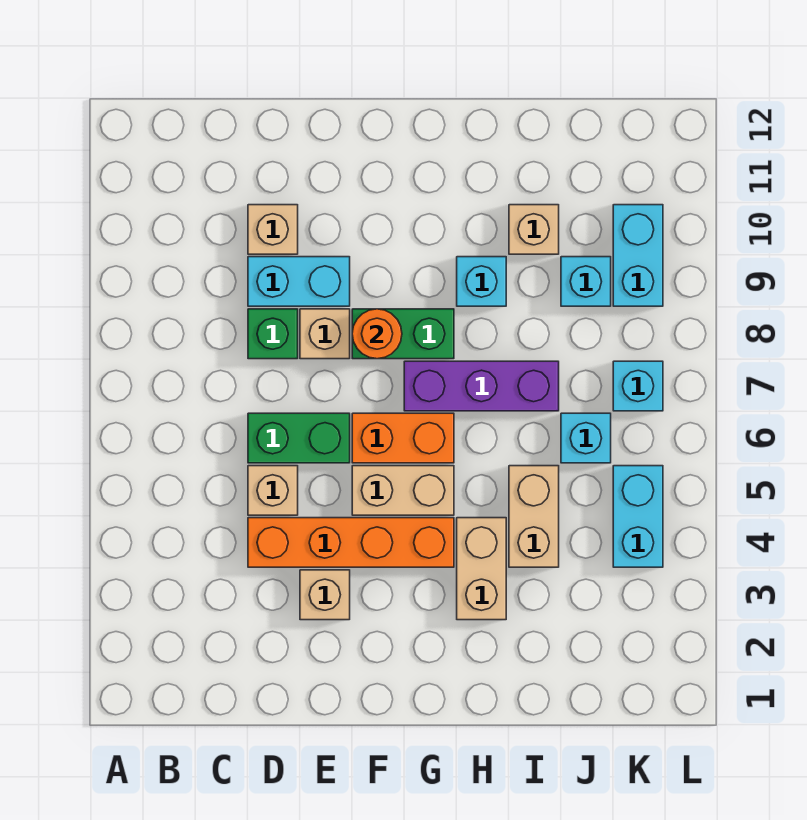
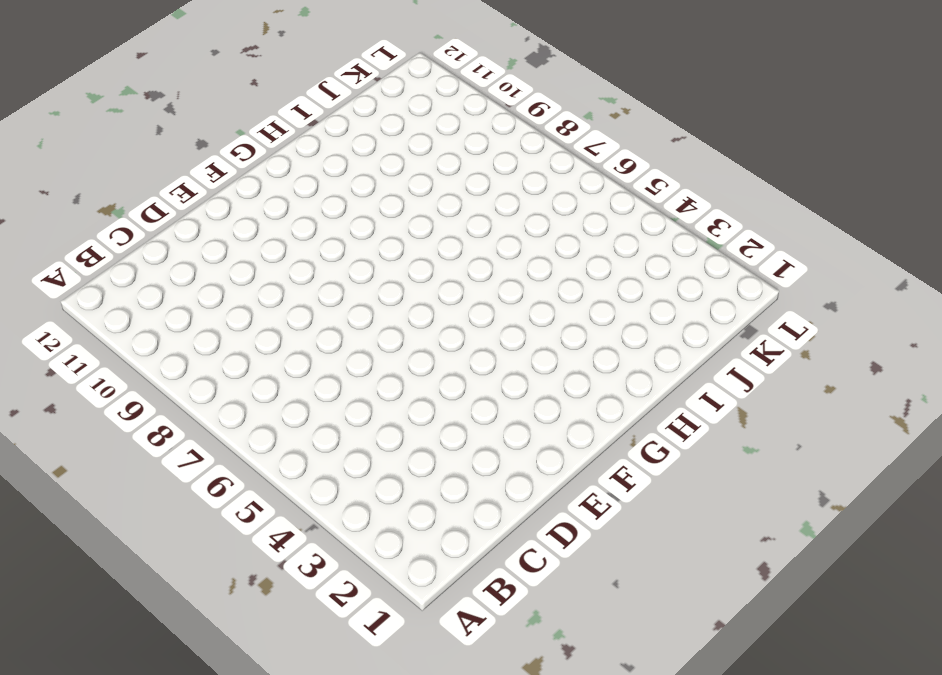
none -> orange 1x4 brick [248,518,454,567]
none -> tan 1x1 brick [248,466,298,515]
none -> green 1x2 brick [248,413,350,463]

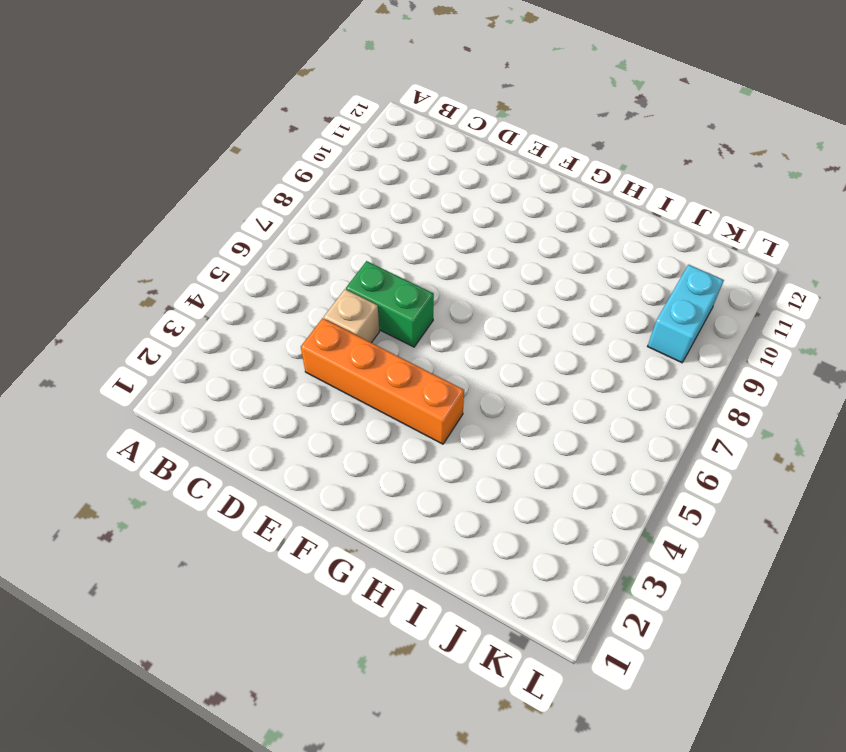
none -> green 1x1 brick [248,309,298,359]
none -> cyan 1x2 brick [248,257,350,306]
none -> tan 1x1 brick [248,205,298,254]

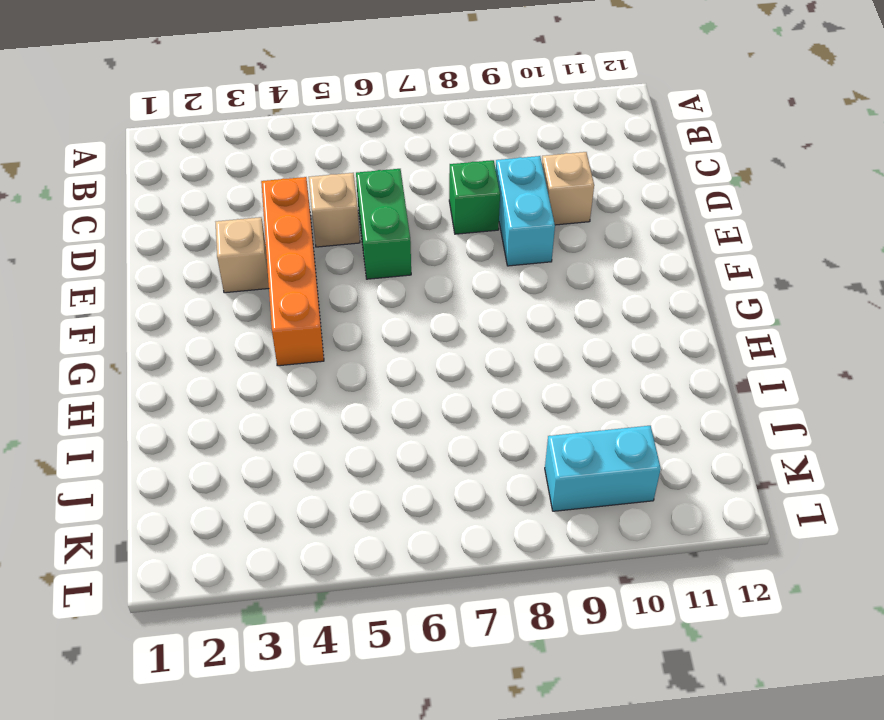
none -> tan 1x1 brick [300,309,350,359]
none -> tan 1x2 brick [352,466,454,515]
none -> orange 1x2 brick [352,413,454,463]

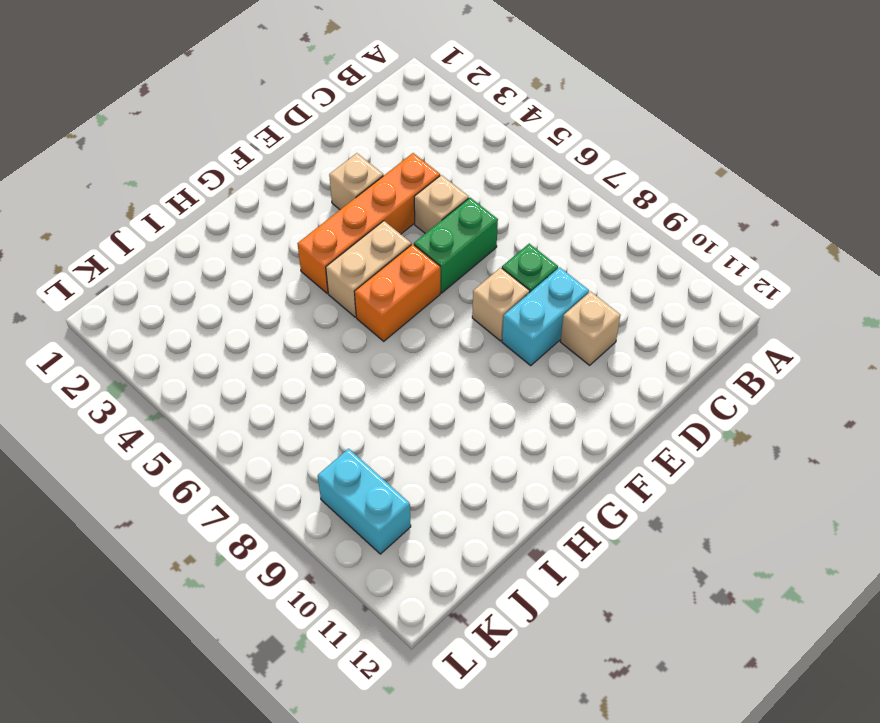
none -> green 1x2 brick [352,309,454,359]
none -> purple 1x3 brick [404,361,559,411]
none -> tan 1x2 brick [457,518,506,620]

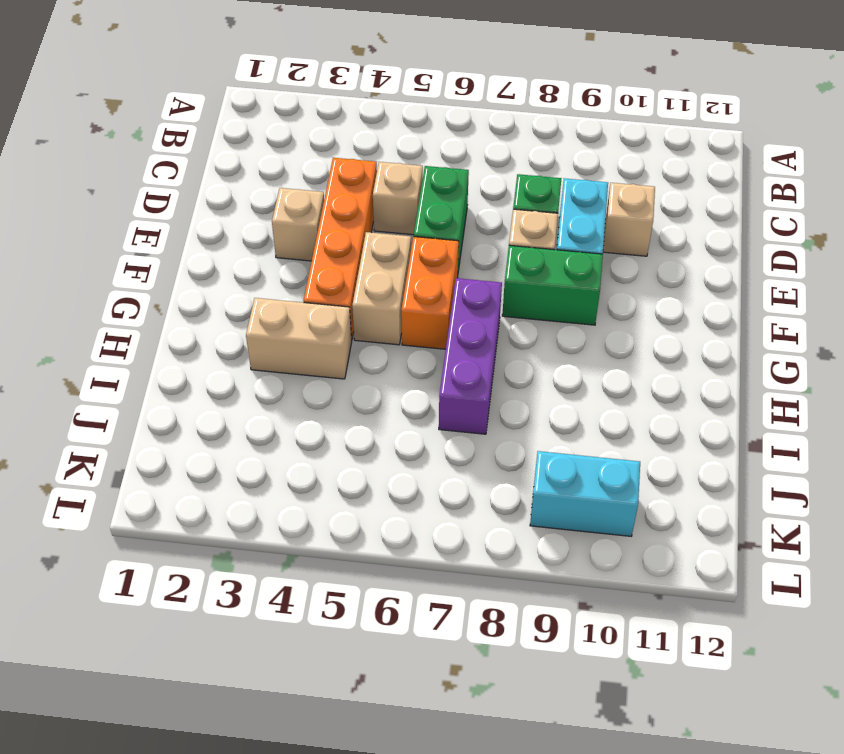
green 1x2 brick [502,245,603,325] -> green 1x2 brick turned to [352,309,454,359]
none -> cyan 1x1 brick [457,257,506,306]
none -> tan 1x2 brick [509,466,559,567]
none -> tan 1x1 brick [509,205,559,254]

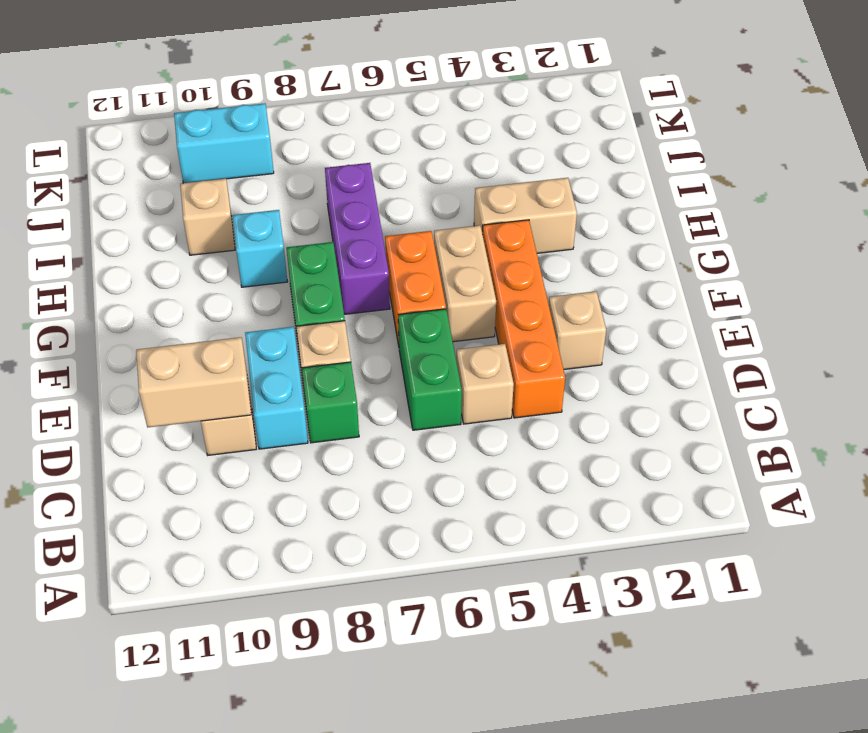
tan 1x2 brick [136,337,251,427] -> tan 1x2 brick moved to [509,466,559,567]
none -> cyan 1x1 brick [561,413,611,463]
none -> cyan 1x1 brick [561,257,611,306]
none -> cyan 1x2 brick [613,466,663,567]

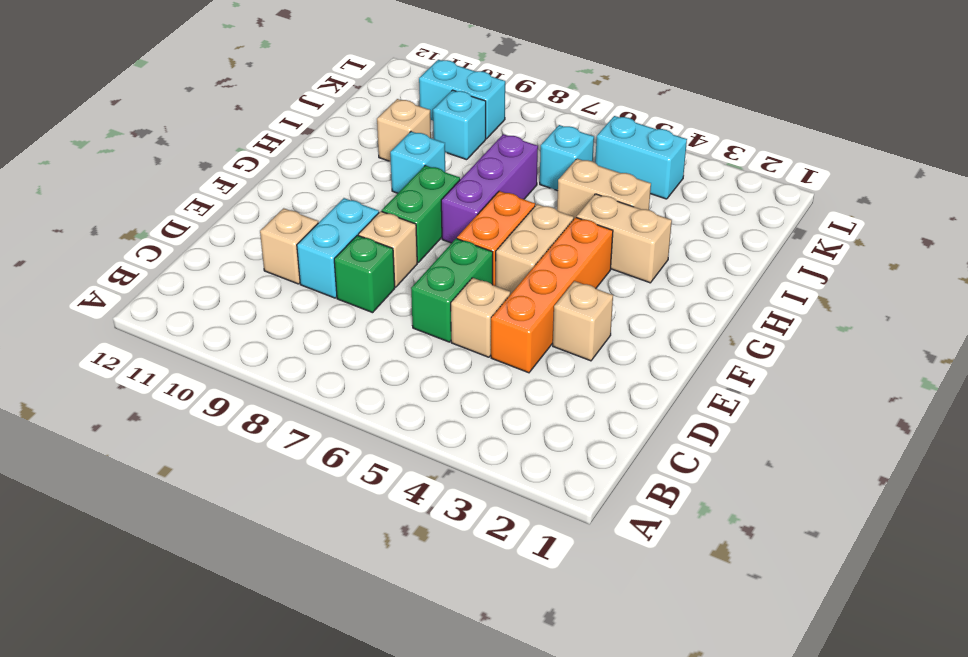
none -> cyan 1x1 brick [613,361,663,411]
none -> orange 1x1 round brick [352,309,402,359]

